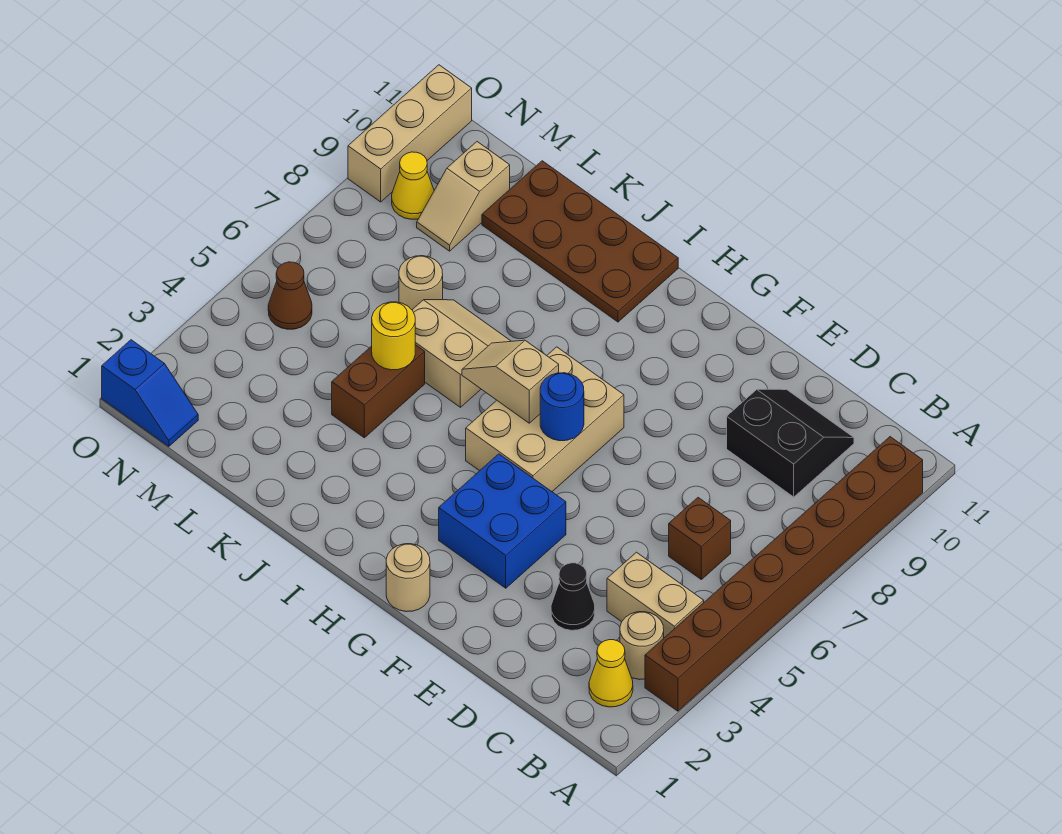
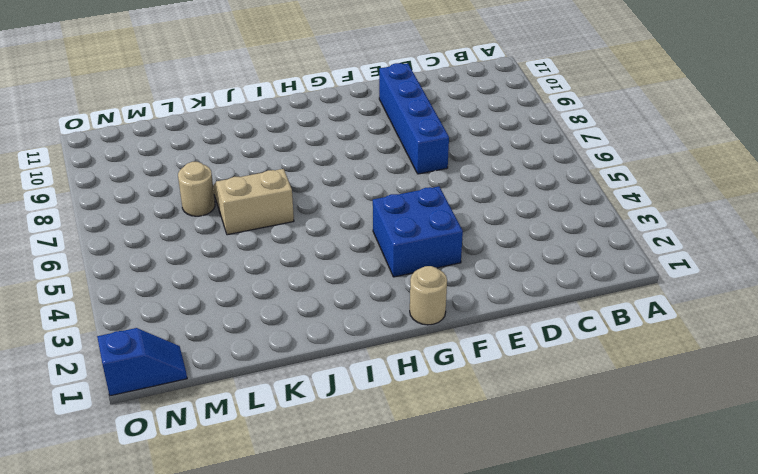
blue 1x4 brick [379,63,449,174] -> none
none -> brown 1x8 brick [645,437,923,711]
none -> yellow 1x1 cone [589,640,633,707]
none -> tan 1x1 round brick [620,612,664,680]

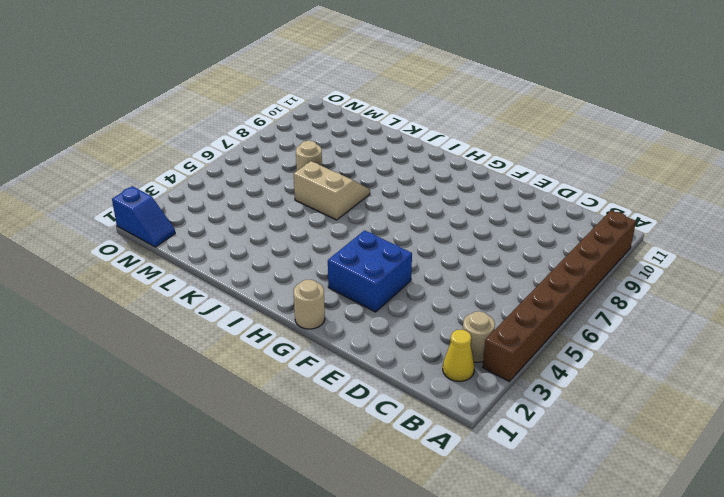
none -> tan 1x2 brick [607,552,704,638]
none -> brown 1x1 brick [669,498,731,579]
none -> black 2x2 slope [727,389,854,497]

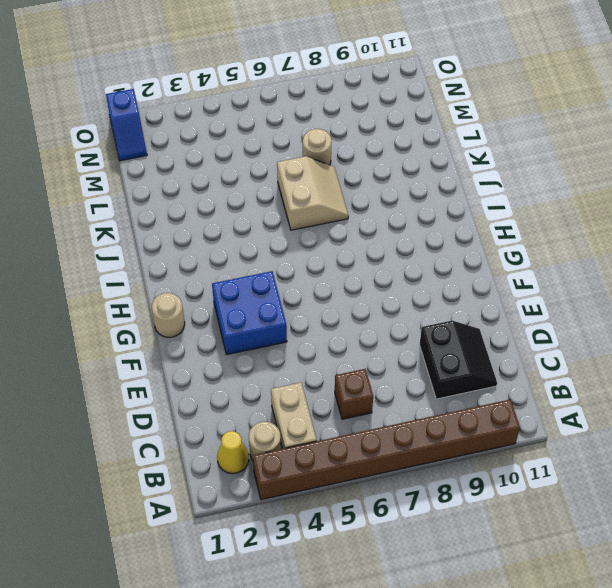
none -> black 1x1 cone [551,563,595,630]
none -> tan 2x3 brick [466,347,624,491]
none -> brown 2x4 plate [482,161,678,322]

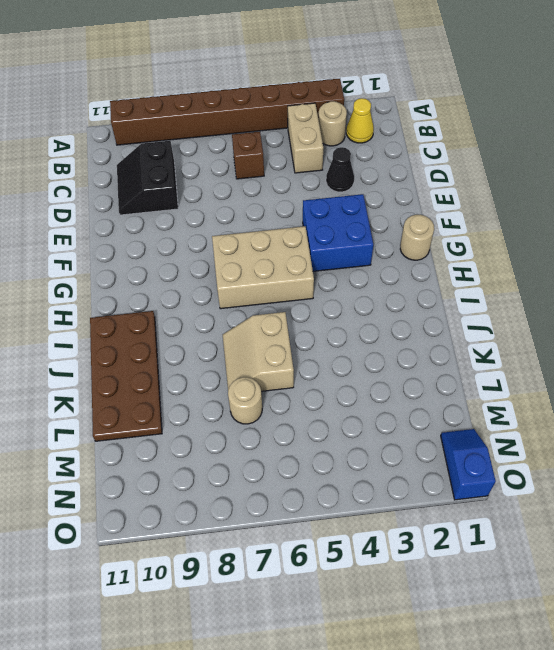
none -> brown 1x2 brick [332,345,425,438]
none -> tan 1x2 slope [417,142,510,251]
none -> brown 1x1 cone [268,262,312,329]

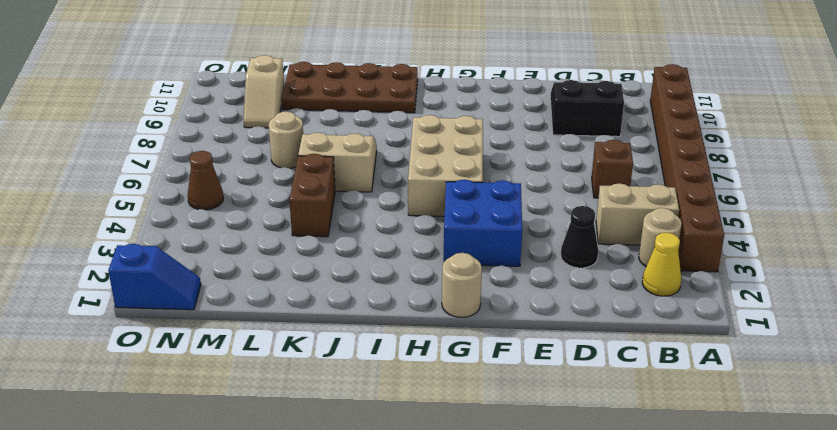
none -> yellow 1x1 cone [392,152,434,219]
none -> tan 1x3 brick [348,65,472,202]
none -> blue 1x1 round brick [540,373,584,441]

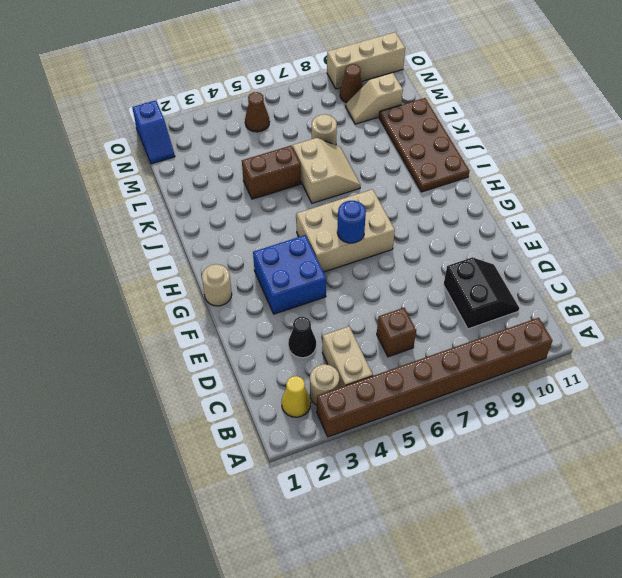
brown 1x1 cone [340,64,363,103] -> yellow 1x1 cone [392,152,434,219]
none -> tan 1x2 slope [462,340,559,423]
none -> yellow 1x1 round brick [372,302,415,370]

